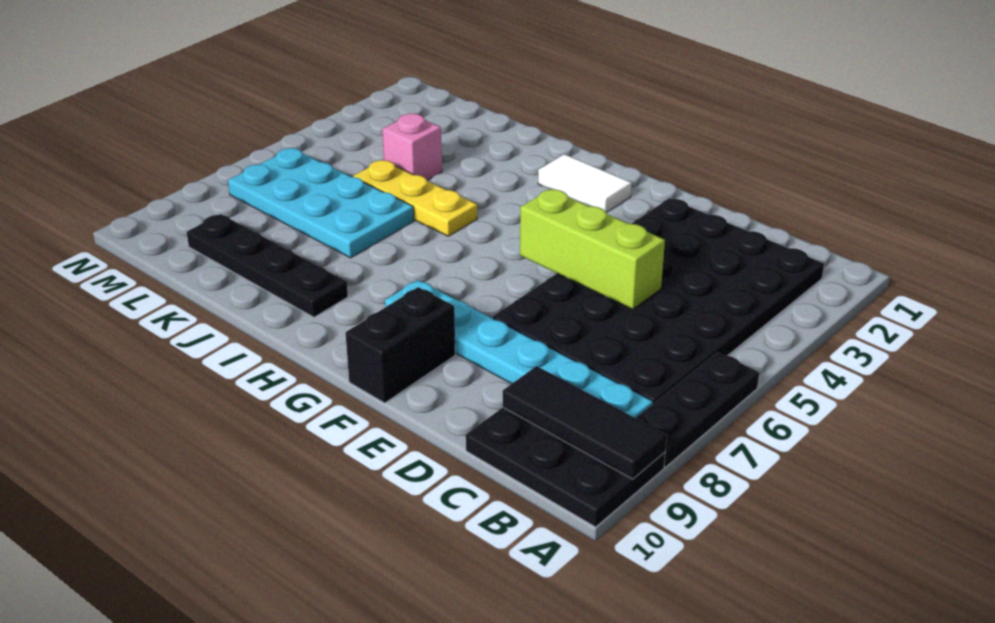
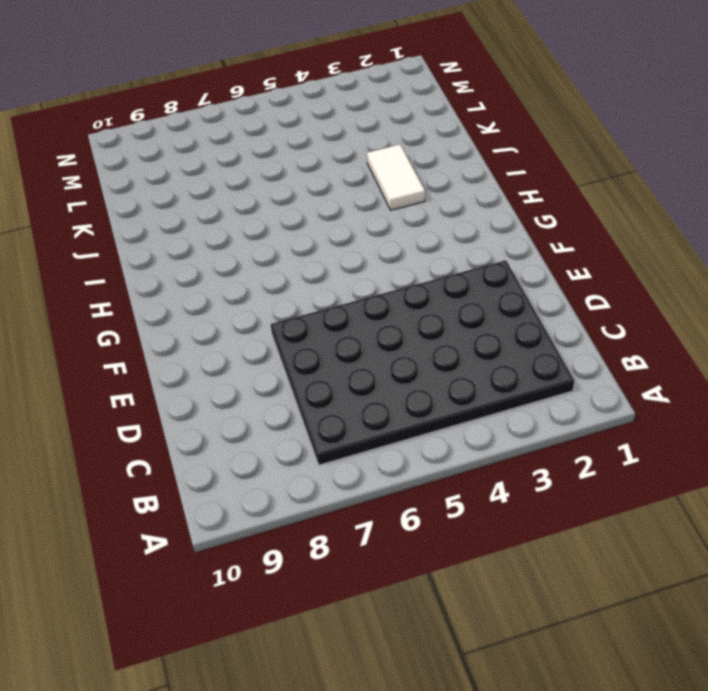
white 1x2 tile [367,144,425,210] -> white 1x2 tile moved to [538,154,632,213]
none -> black 1x3 plate [636,352,759,467]
none -> black 2x3 plate [466,407,665,527]
none -> cyan 1x6 plate [385,280,653,418]

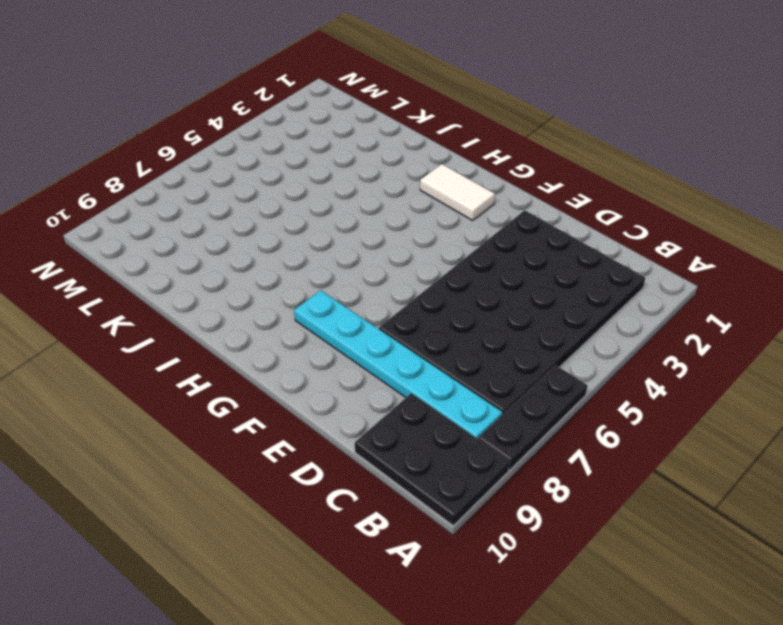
none -> black 1x2 brick [345,287,455,403]
none -> yellow 1x3 plate [353,160,477,236]
none -> black 1x4 plate [187,214,348,317]

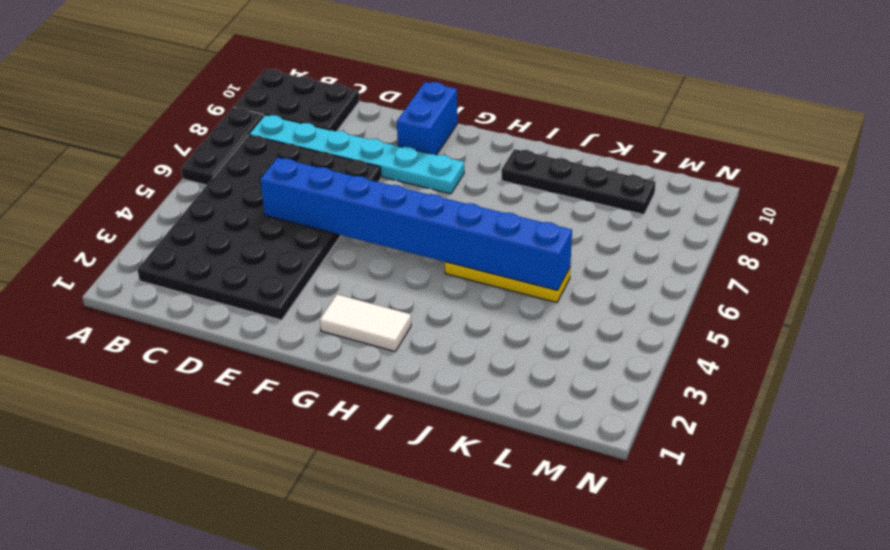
blue 1x8 brick [260,158,572,291] -> lime 1x3 brick [520,189,665,309]
blue 1x2 brick [397,82,457,155] -> black 1x2 brick [345,287,455,403]
none -> cyan 2x4 plate [228,148,414,258]
none -> pink 1x1 brick [382,114,442,180]
none -> black 1x3 tile [503,366,667,479]

